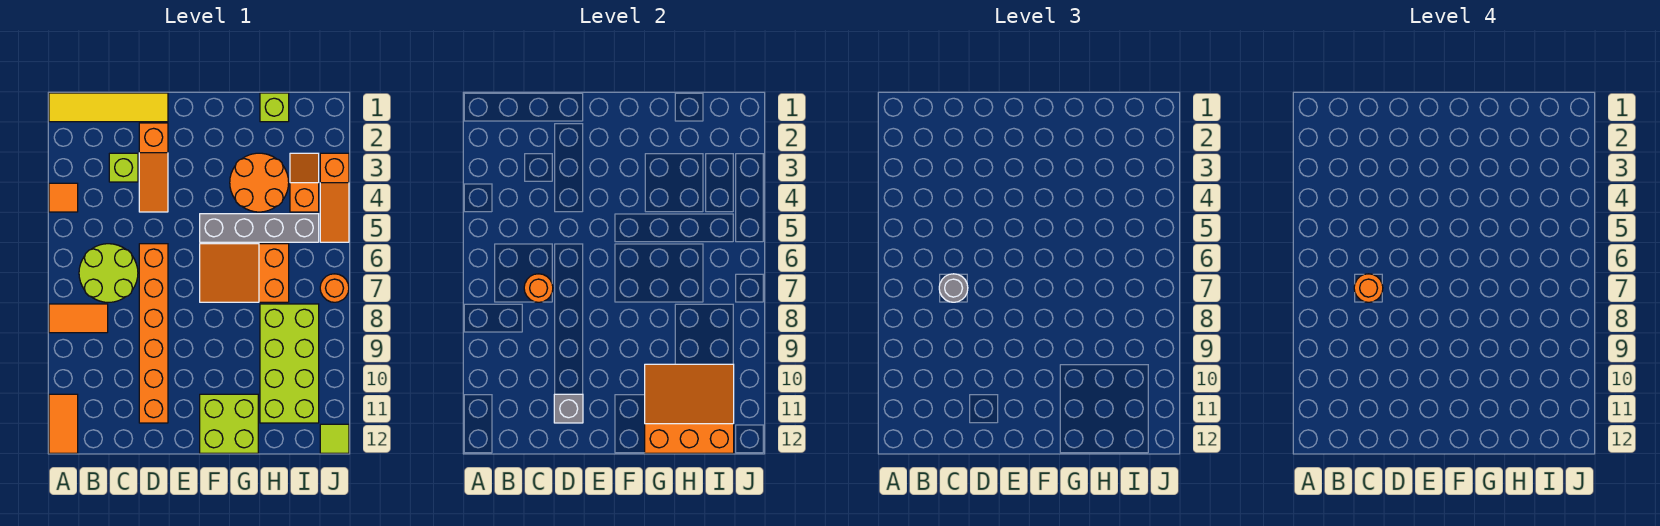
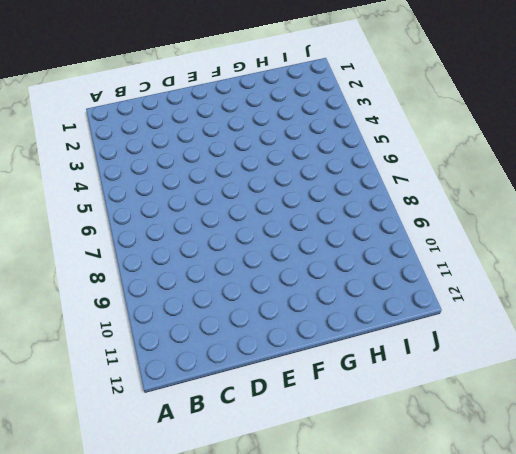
none -> yellow 1x4 tile [49,93,168,122]
none -> orange 1x1 tile [49,183,78,212]
none -> orange 1x2 tile [49,304,108,333]

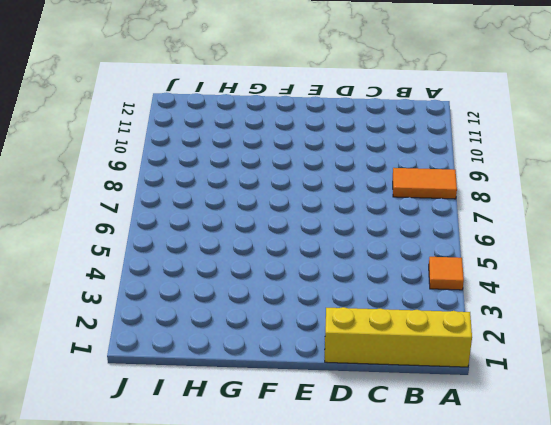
yellow 1x4 brick [325,307,472,367] -> yellow 1x4 tile [49,93,168,122]
none -> orange 1x2 tile [49,394,78,453]
none -> lime 2x2 round brick [79,244,138,302]
none -> lime 1x1 brick [109,153,138,182]

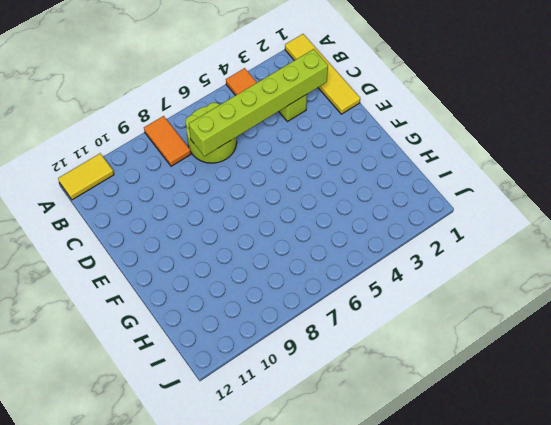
yellow 1x2 tile [58,153,114,200] -> orange 1x2 tile [49,394,78,453]
lime 1x6 brick [189,49,328,156] -> orange 1x1 round brick [524,274,553,302]
none -> orange 1x3 slope [139,123,168,212]
none -> orange 1x6 brick [139,244,168,423]
none -> grey 1x4 brick [200,214,319,242]

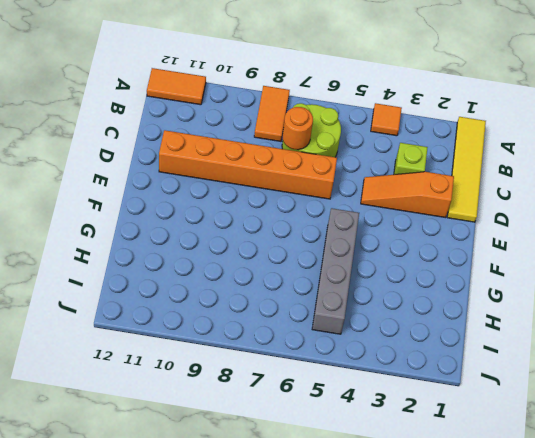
none -> orange 2x3 slope [200,244,289,302]
none -> lime 2x2 brick [200,394,258,453]
none -> orange 2x2 round brick [230,153,289,212]

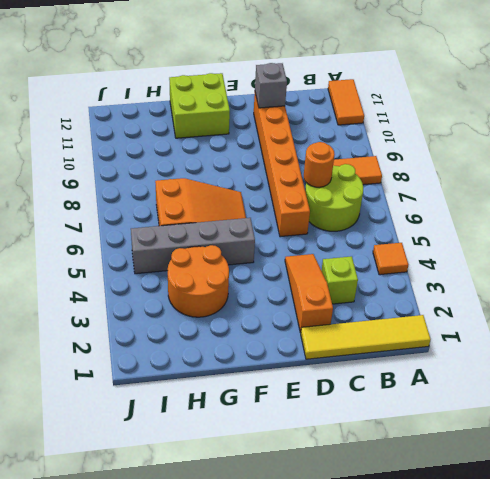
none -> lime 1x1 brick [260,93,289,122]
none -> lime 2x4 brick [260,304,319,423]
none -> orange 1x2 slope [290,153,319,212]

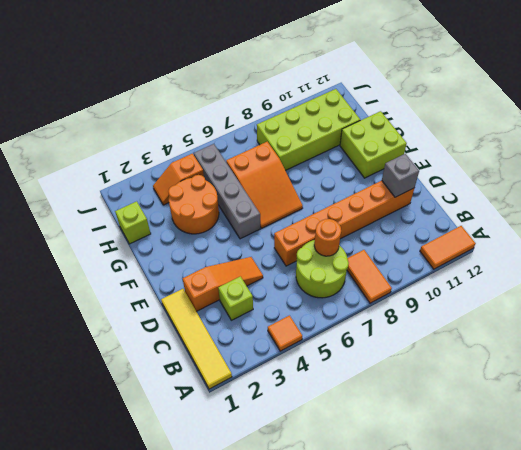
none -> orange 1x3 slope [320,153,349,242]
none -> orange 1x1 round brick [320,274,349,302]
none -> lime 1x1 tile [320,424,349,453]

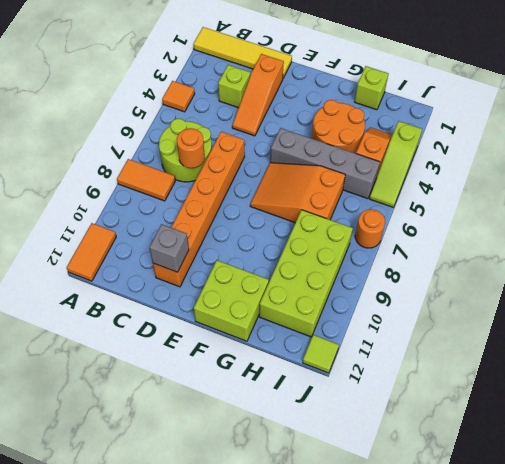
lime 1x3 slope [369,121,422,207] -> orange 1x3 slope [320,153,349,242]
none -> orange 3x3 slope [645,364,734,453]
none -> grey 1x1 round brick [939,274,968,302]
none -> orange 1x1 round brick [1354,274,1383,302]

